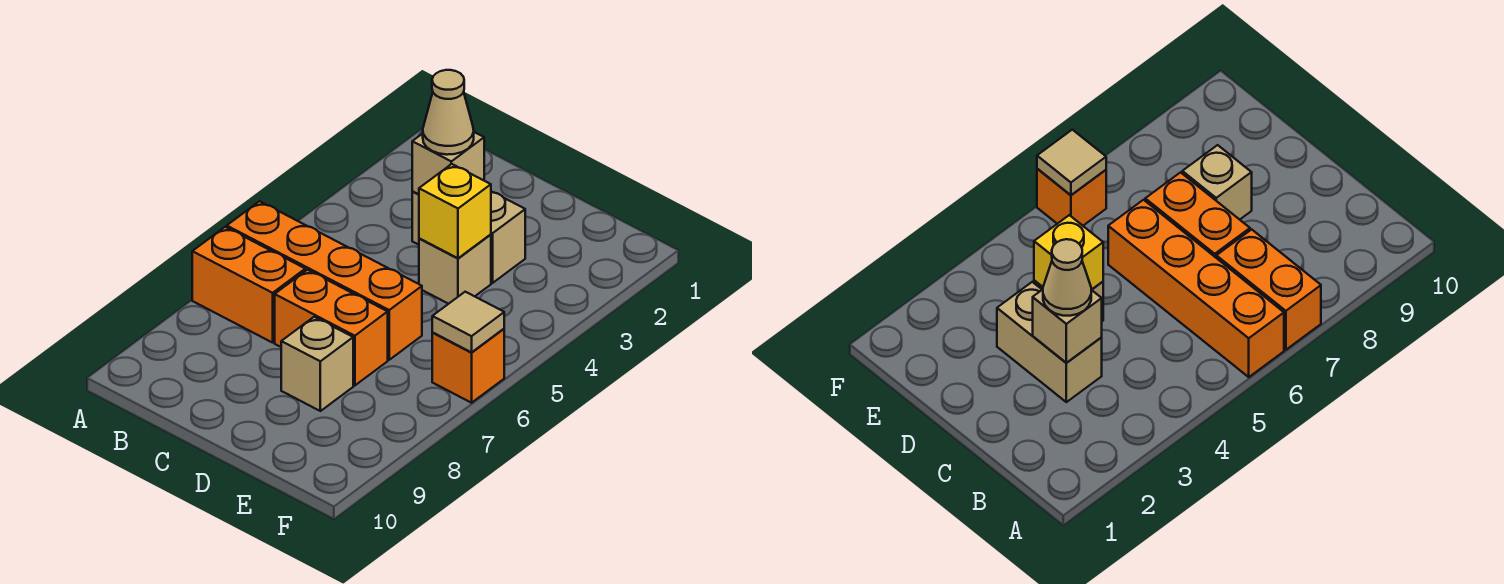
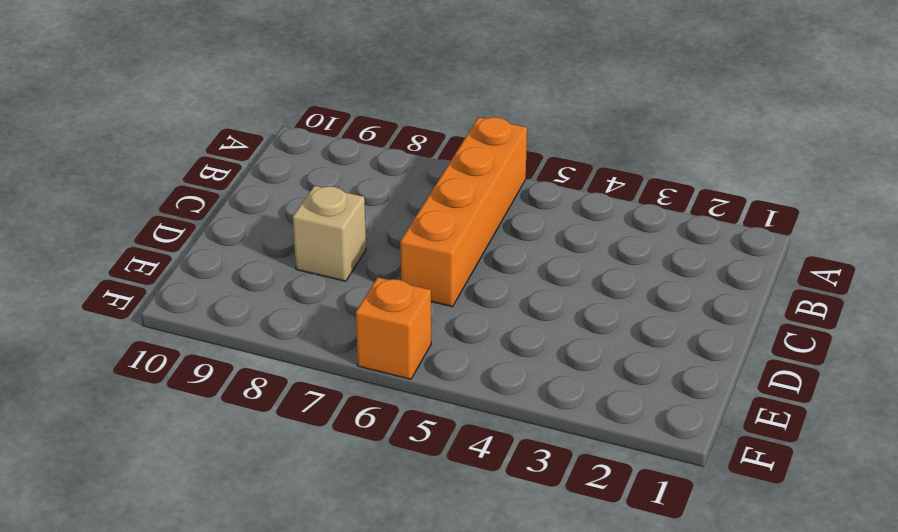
none -> orange 1x2 brick [192,227,305,343]
none -> tan 1x2 brick [412,191,525,283]

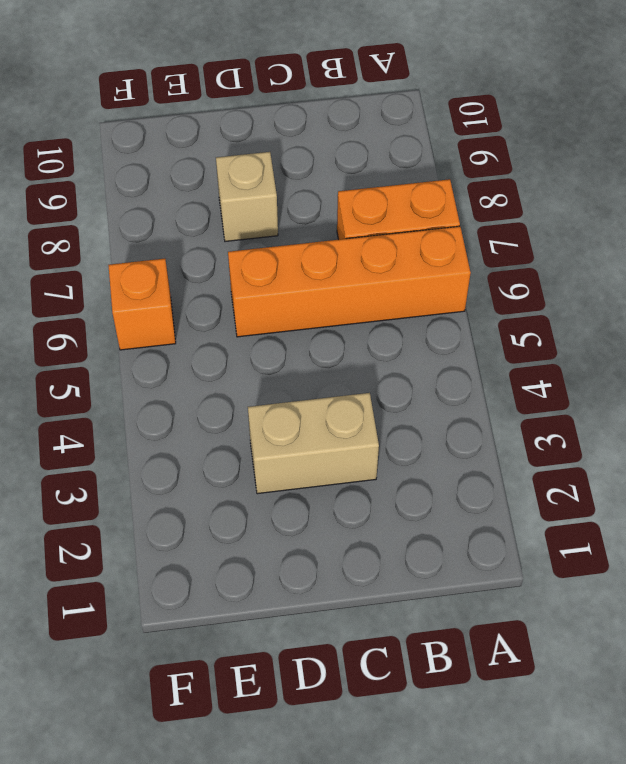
none -> orange 1x2 brick [275,270,388,385]
none -> tan 1x1 brick [419,235,491,304]

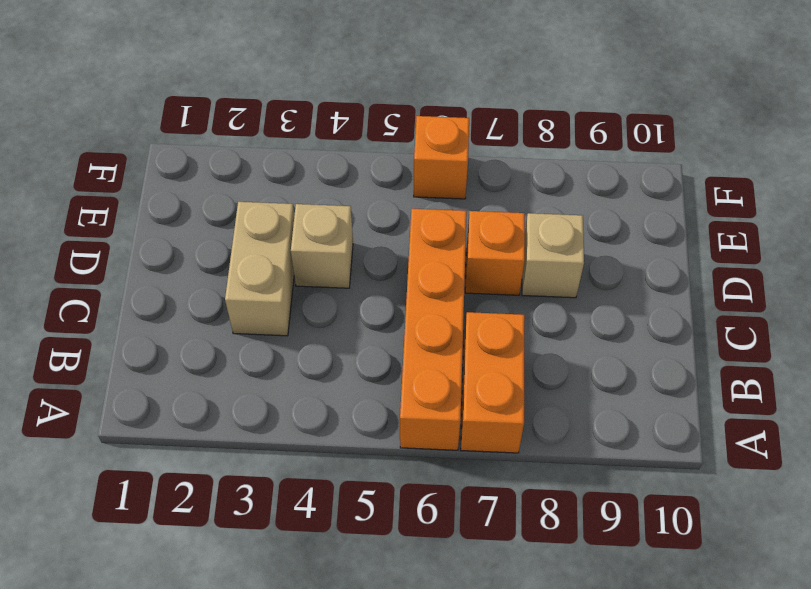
orange 1x1 brick [465,211,525,295] -> orange 1x2 brick [275,270,388,385]
none -> tan 1x1 brick [412,132,484,194]
none -> yellow 1x1 brick [419,164,491,258]

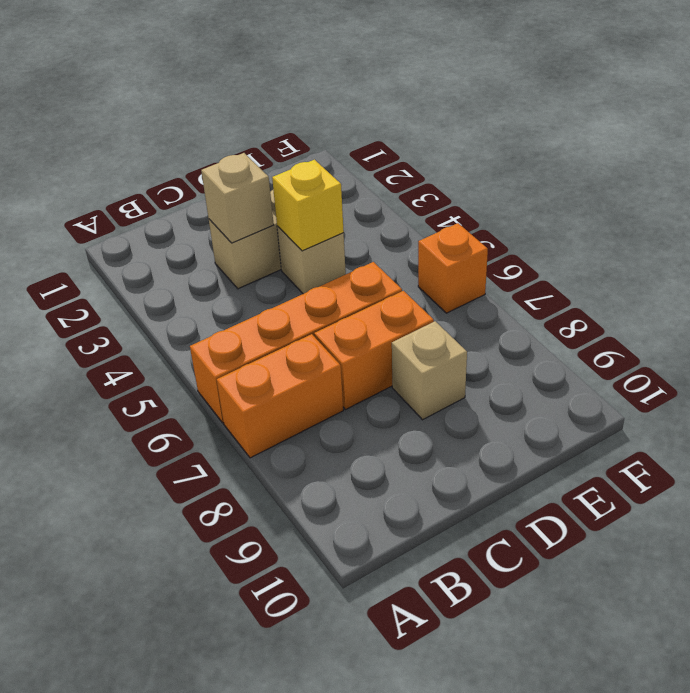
none -> tan 1x1 tile [432,292,504,352]
none -> tan 1x1 cone [423,70,474,155]

